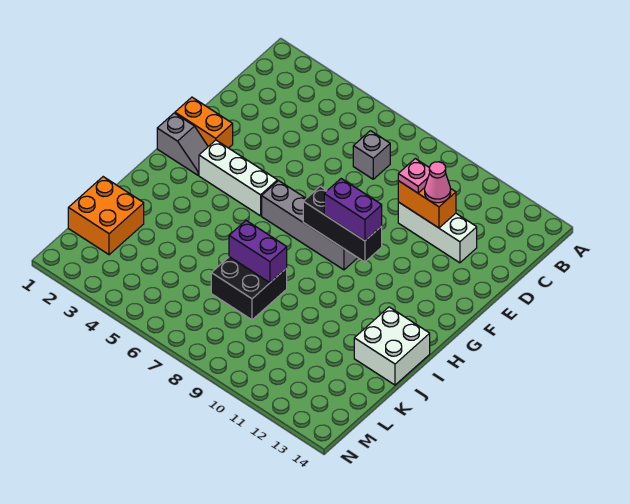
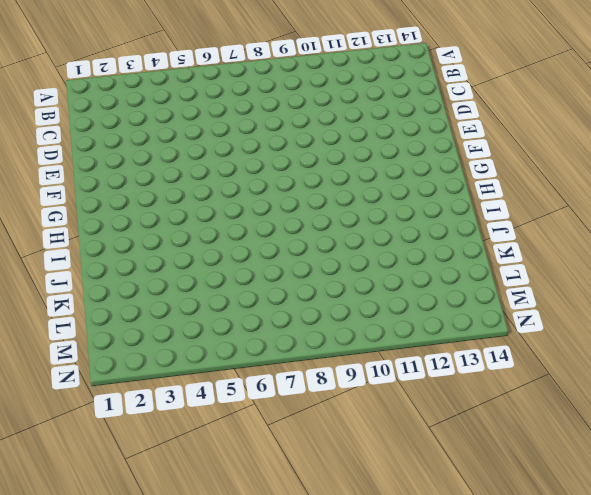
none -> grey 1x1 brick [353,131,390,179]
none -> white 1x3 brick [398,202,477,263]
none -> orange 1x2 brick [175,97,233,148]

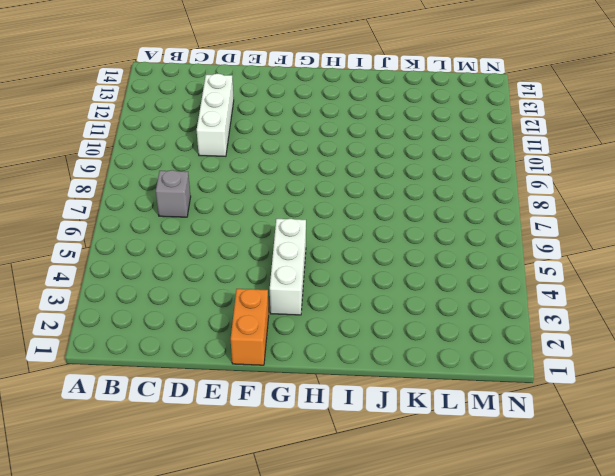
none -> grey 1x2 slope [157,113,208,175]
none -> grey 1x4 brick [262,181,358,270]
none -> white 2x2 brick [354,307,430,385]

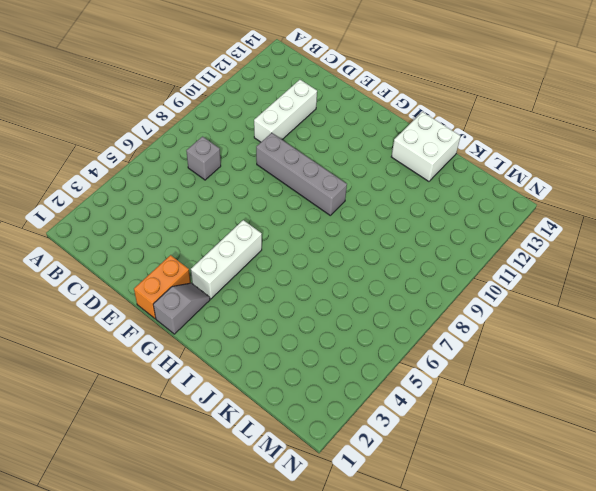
grey 1x4 brick [256,133,347,215] -> grey 1x4 brick turned to [262,181,358,270]
none -> black 2x2 brick [211,257,287,320]
none -> orange 2x2 brick [68,177,144,255]
none -> orange 1x2 brick [398,181,456,228]

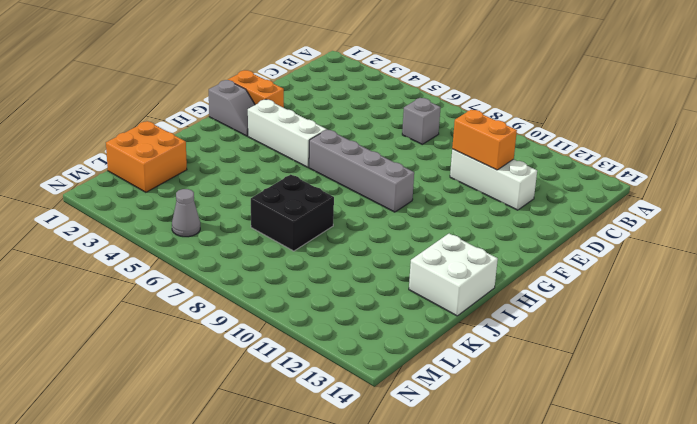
grey 1x1 cone [172,189,200,237] -> none
none -> black 1x3 brick [303,186,382,262]
none -> purple 1x2 brick [229,221,287,283]
none -> pink 1x1 plate [398,159,430,193]

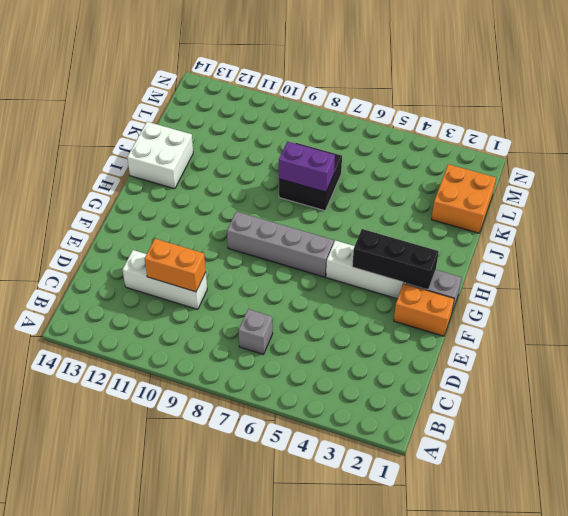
black 1x3 brick [352,229,439,289] -> black 1x3 brick moved to [303,186,382,262]
none -> pink 1x1 plate [398,159,430,193]
none -> pink 1x1 cone [425,162,451,203]
none -> purple 1x2 brick [324,179,382,241]

